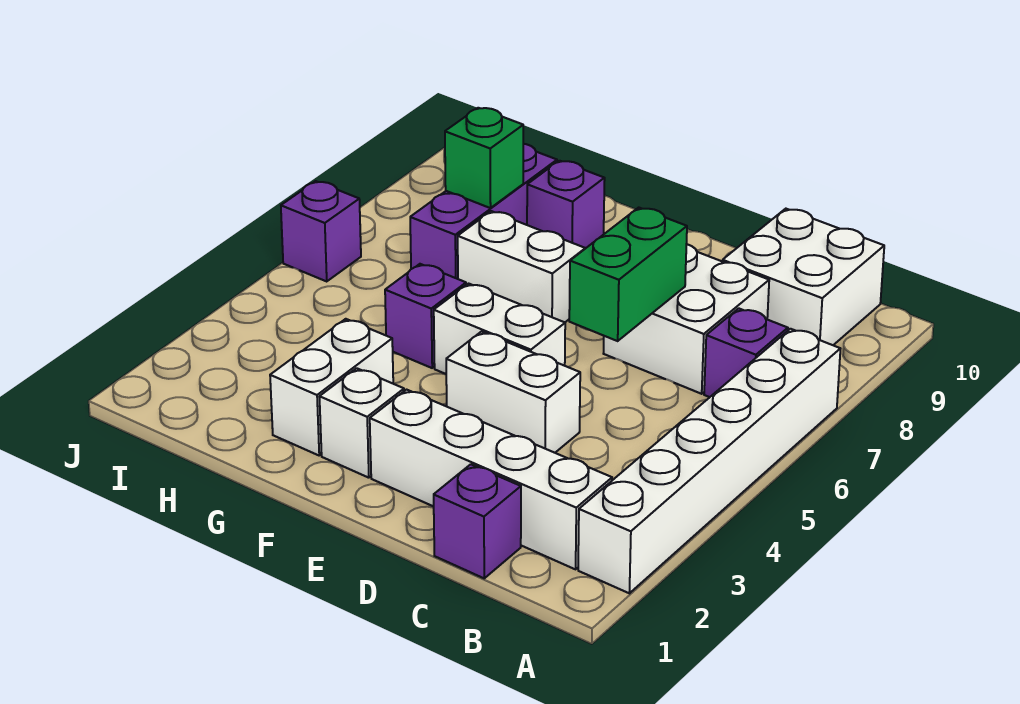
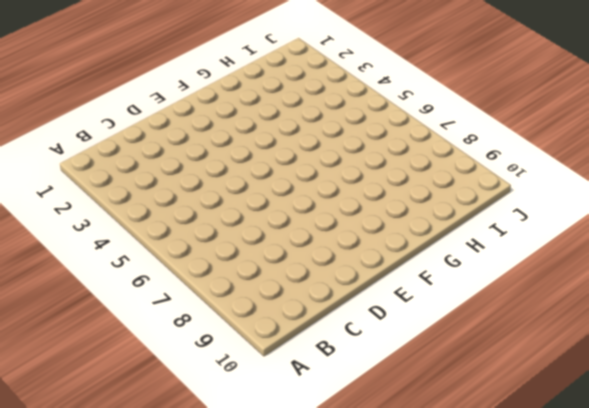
none -> white 1x6 brick [578,329,840,593]
none -> white 1x4 brick [370,390,612,569]
none -> purple 1x1 brick [704,308,788,397]

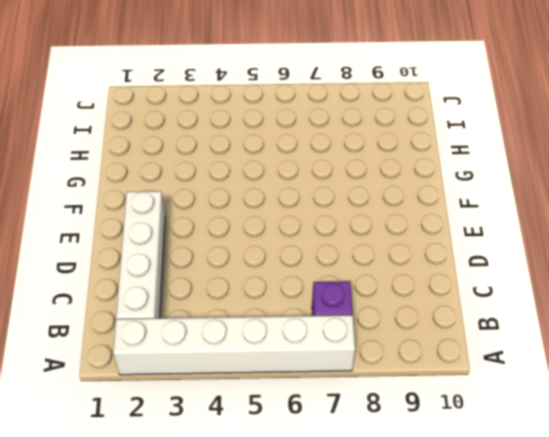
none -> white 2x2 brick [723,209,884,345]
none -> purple 1x1 brick [434,464,521,578]
none -> white 2x2 brick [603,244,769,394]

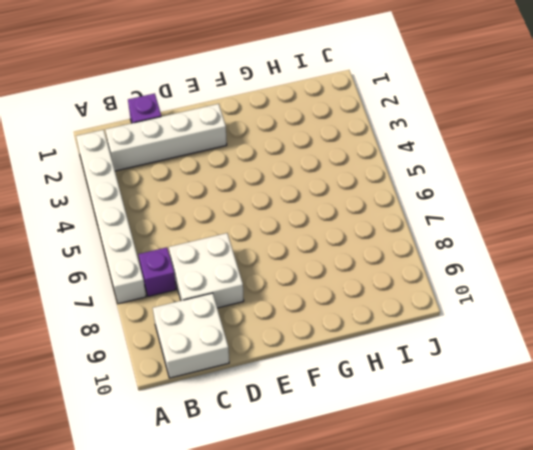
none -> white 1x2 brick [446,332,580,453]
none -> white 1x2 brick [434,284,565,374]
none -> white 1x1 brick [320,368,404,478]

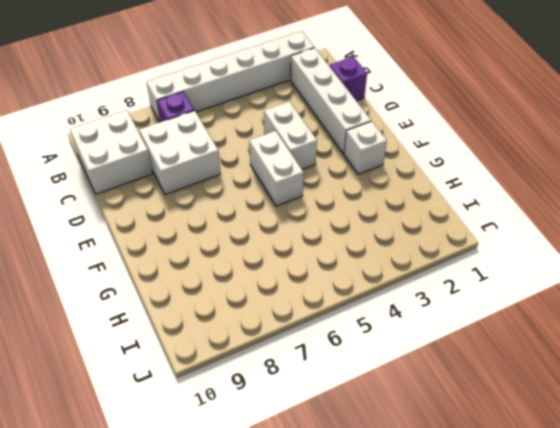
none -> white 1x2 brick [458,211,585,322]
none -> white 1x2 brick [270,319,393,455]
none -> purple 1x1 brick [385,264,466,368]

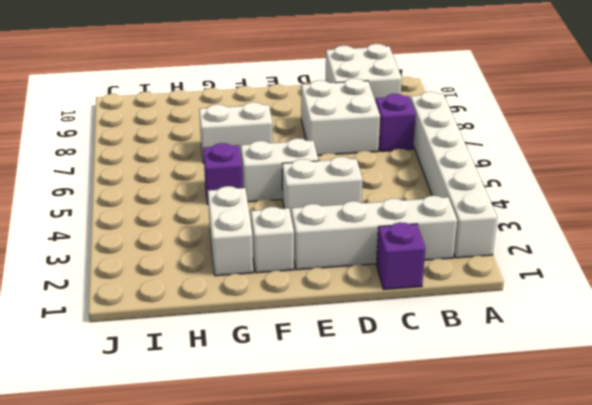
none -> purple 1x1 brick [527,161,605,249]
none -> purple 1x3 brick [410,144,557,279]
none -> purple 1x1 brick [281,181,361,281]

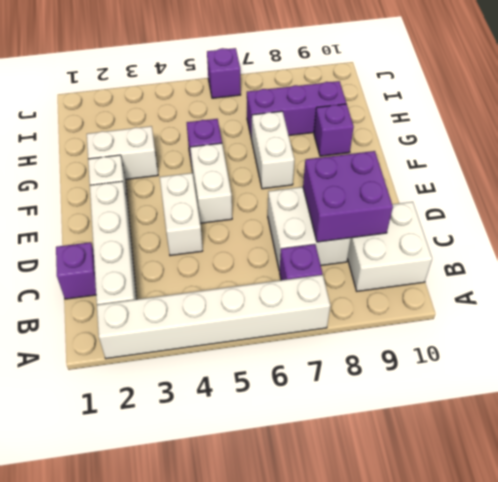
purple 2x2 brick [303,151,393,242] -> none
none -> green 1x2 brick [569,208,687,341]
none -> green 1x1 brick [445,108,523,208]

